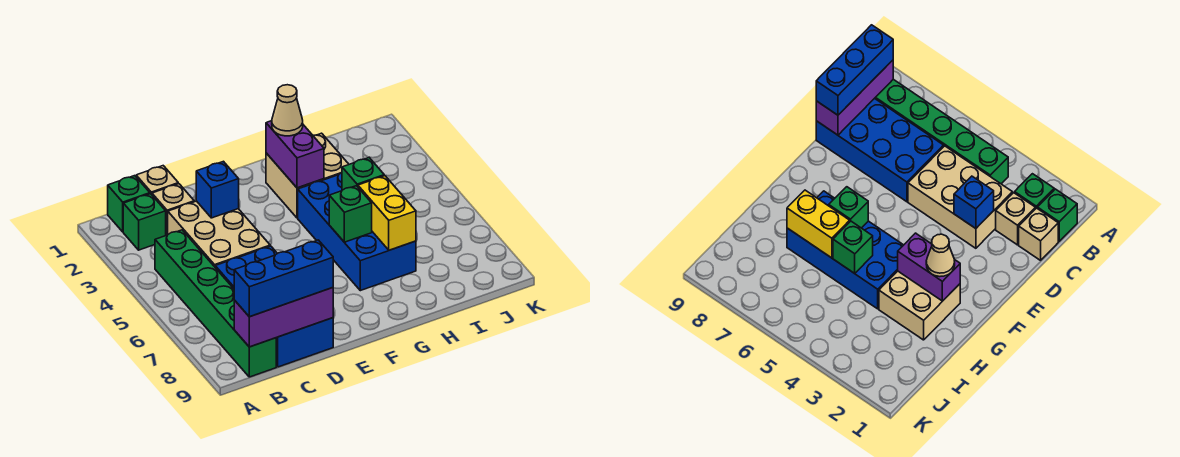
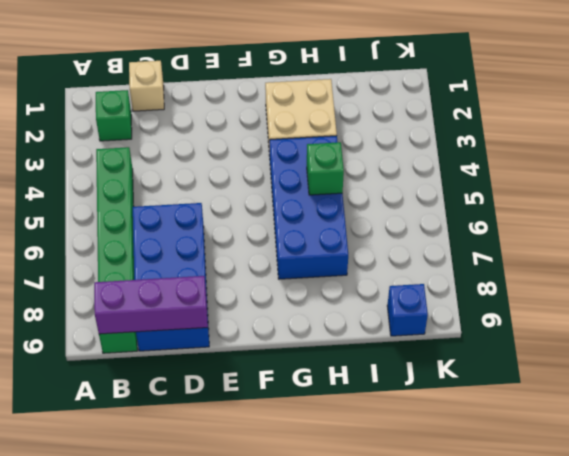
blue 1x1 brick [387,284,428,336] -> blue 1x1 brick moved to [196,161,239,218]
none -> green 1x1 brick [108,176,150,232]
none -> tan 1x1 brick [152,184,194,235]
none -> tan 2x3 brick [168,201,270,267]

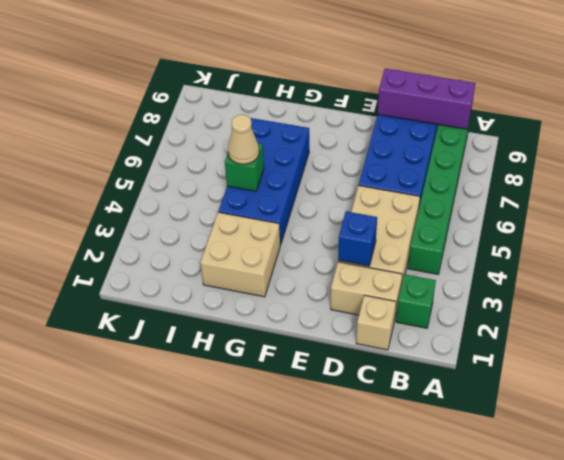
tan 1x2 brick [331,262,402,320] -> tan 1x1 brick [152,184,194,235]
tan 1x1 cone [228,115,259,164] -> tan 1x1 cone moved to [272,85,303,136]
none -> green 1x1 brick [108,176,150,232]
none -> purple 1x2 brick [266,121,324,188]
none -> green 1x1 brick [329,186,372,242]

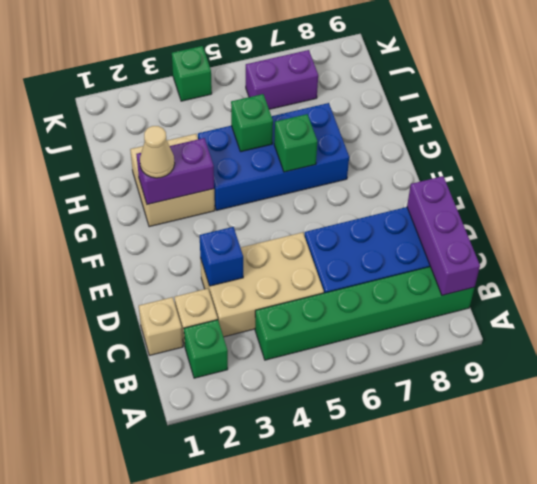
purple 1x2 brick [246,50,318,109] -> none
green 1x1 brick [172,46,212,101] -> green 1x1 brick moved to [108,176,150,232]
none -> yellow 1x2 brick [358,176,416,250]
none -> blue 1x3 brick [234,240,333,317]

